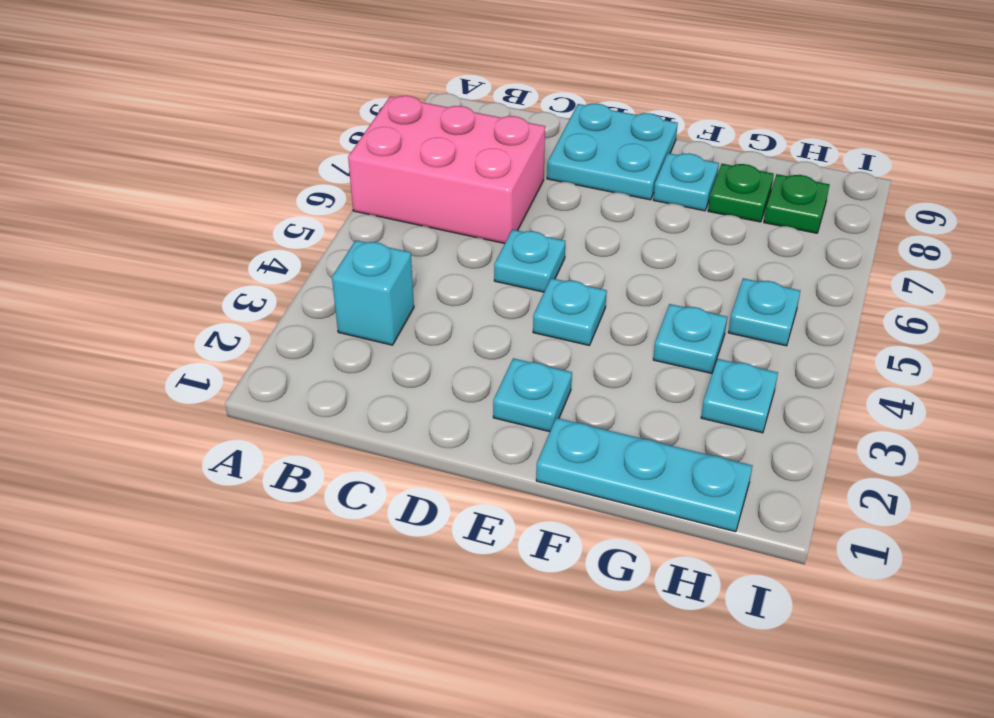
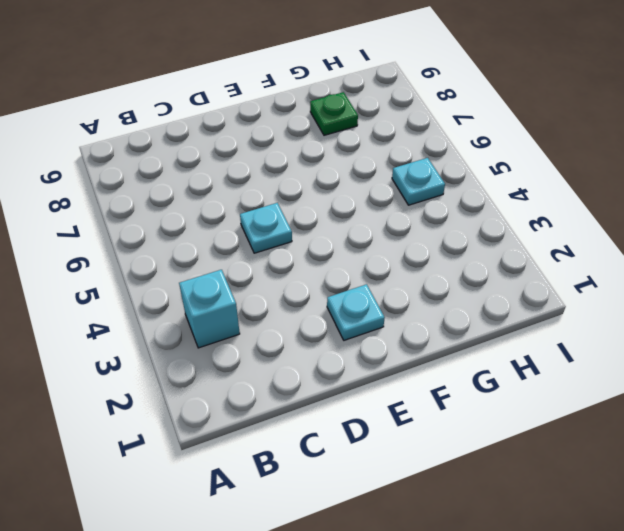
none -> pink 2x3 brick [348,96,545,243]
none -> cyan 2x2 plate [547,104,678,200]
none -> cyan 1x1 plate [533,278,607,345]

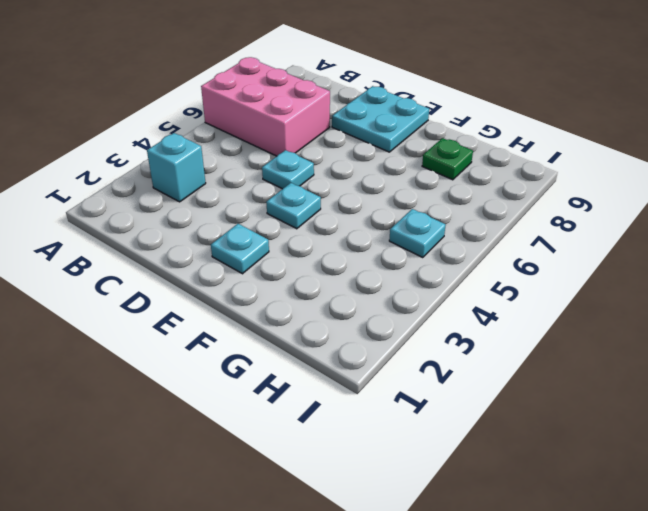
none -> cyan 1x3 plate [536,418,752,532]
none -> cyan 1x1 plate [653,153,719,211]
none -> cyan 1x1 plate [653,304,727,373]

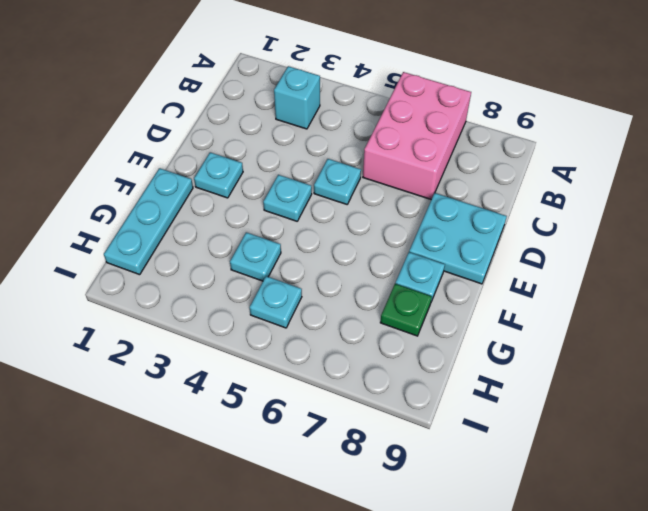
none -> cyan 1x1 plate [701,359,778,433]
none -> green 1x1 plate [764,174,829,233]

